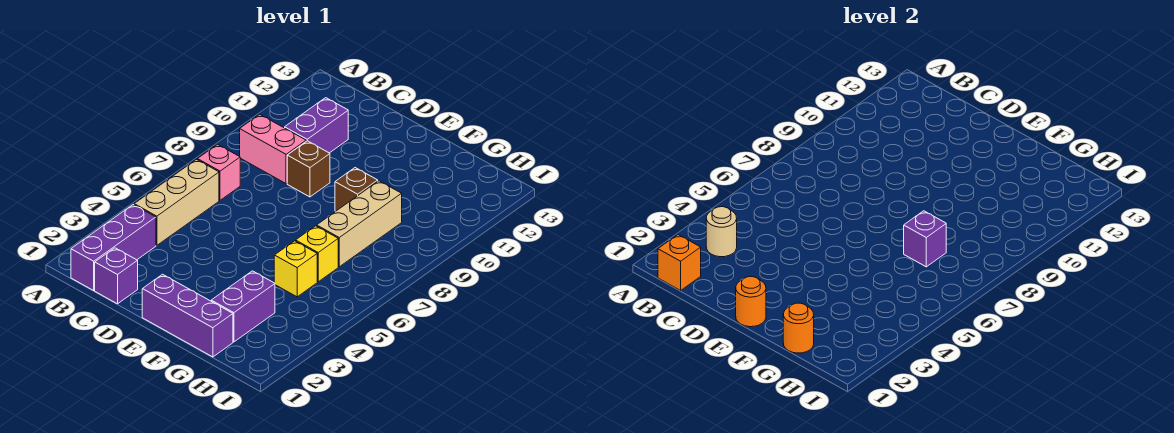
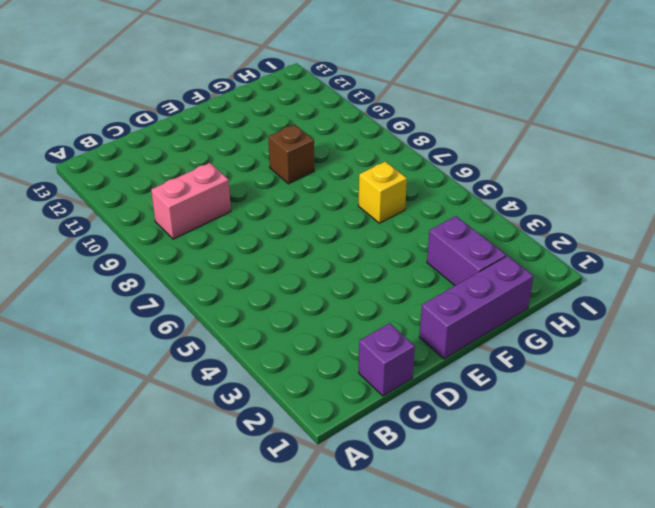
none -> purple 1x3 brick [71,205,156,290]
none -> tan 1x3 brick [134,160,219,245]
none -> pink 1x1 brick [197,144,240,200]

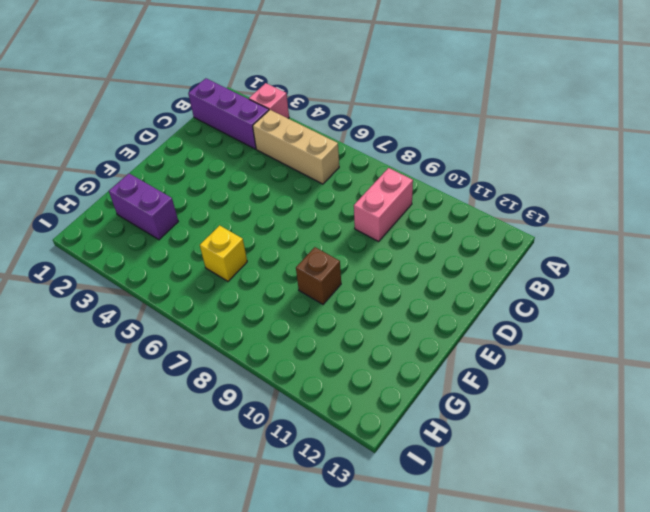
pink 1x1 brick [249,83,289,118] -> pink 1x1 brick moved to [197,144,240,200]
none -> purple 1x1 brick [95,248,138,304]
none -> purple 1x2 brick [285,98,348,153]
none -> brown 1x1 brick [287,141,330,197]

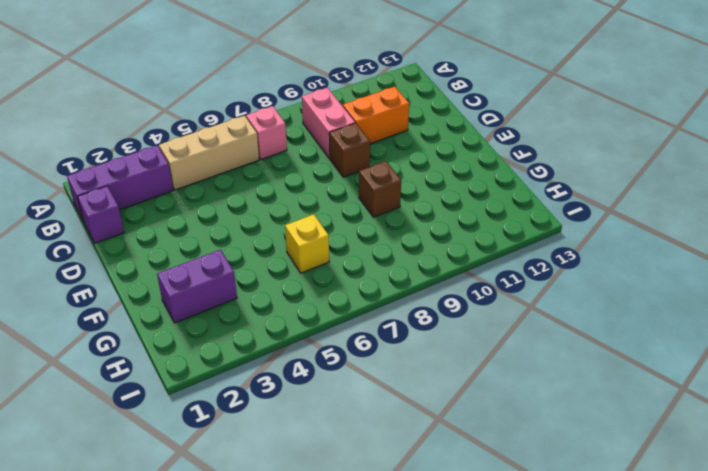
orange 1x2 brick [343,87,409,144] -> purple 1x2 brick [285,98,348,153]
none -> purple 1x3 brick [142,274,233,357]
none -> yellow 1x1 brick [274,241,317,297]
none -> tan 1x3 brick [317,181,402,267]

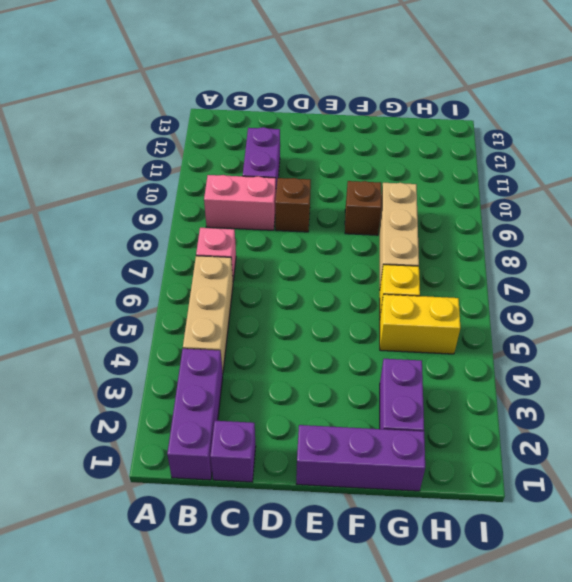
yellow 1x2 brick [380,294,460,354] -> yellow 1x1 brick [274,241,317,297]
none -> orange 1x1 brick [658,235,701,290]
none -> tan 1x1 round brick [706,207,737,257]
none -> orange 1x1 round brick [736,277,766,327]

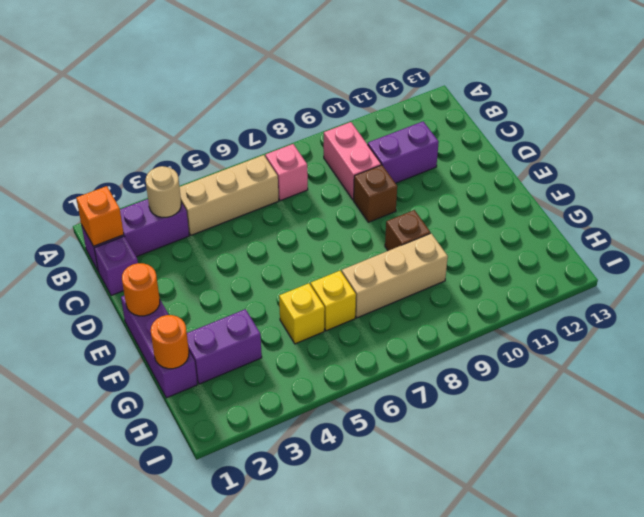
none -> purple 1x1 brick [904,211,946,267]

